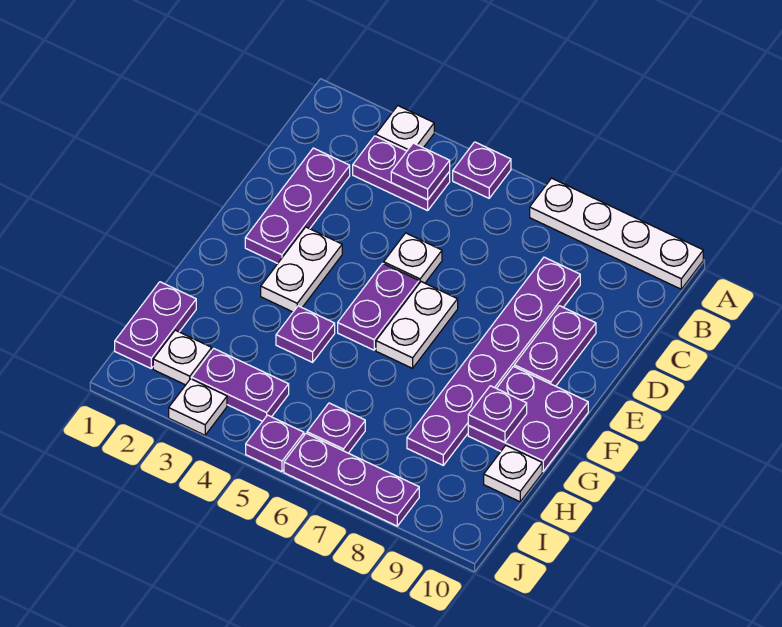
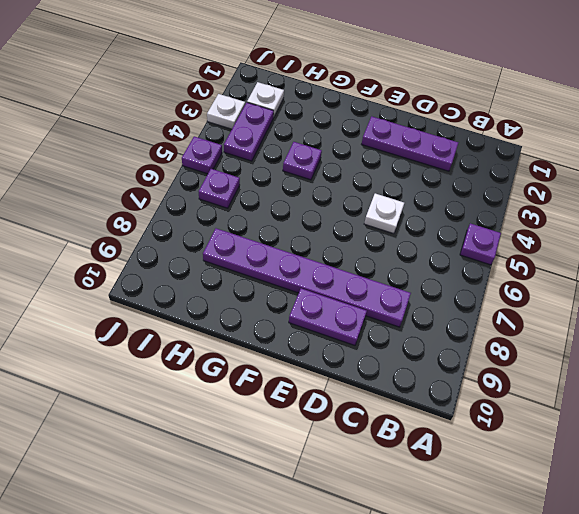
none -> white 1x1 plate [376,106,434,151]
none -> white 1x4 plate [530,178,703,289]
none -> purple 1x2 plate [353,136,450,211]

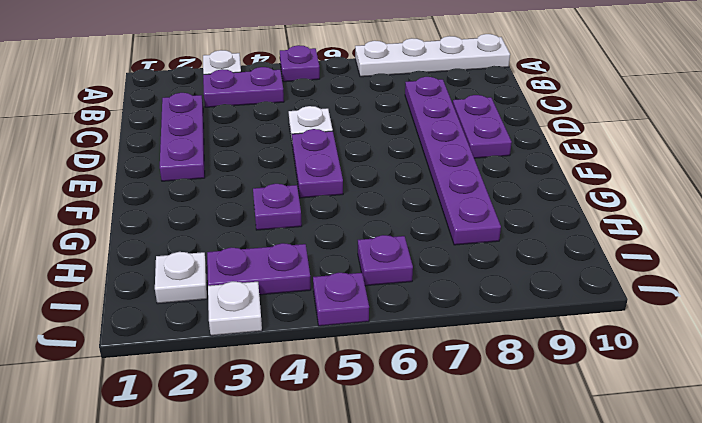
none -> white 1x2 plate [261,227,342,312]
none -> white 1x2 plate [376,282,458,368]
none -> purple 2x2 plate [468,366,588,471]

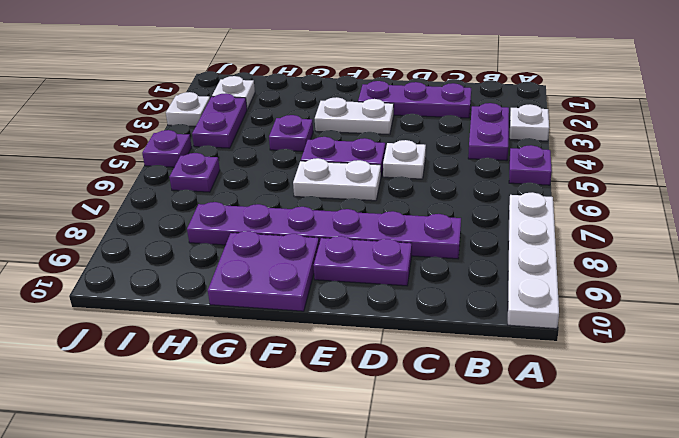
none -> purple 1x2 plate [115,282,196,368]
none -> white 1x1 plate [484,445,542,502]
none -> purple 1x3 plate [284,433,419,526]

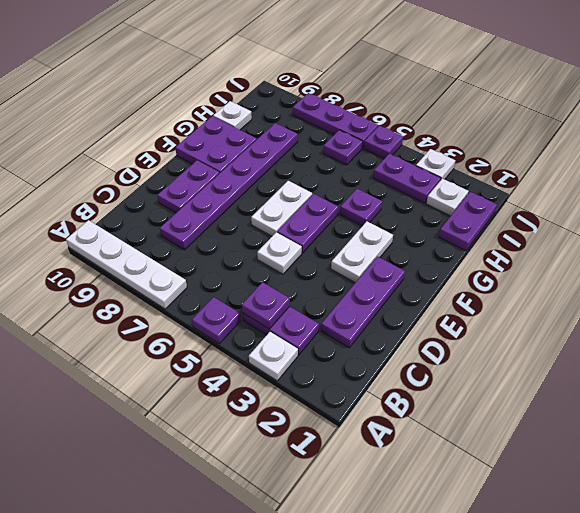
none -> purple 1x1 plate [468,386,527,442]

